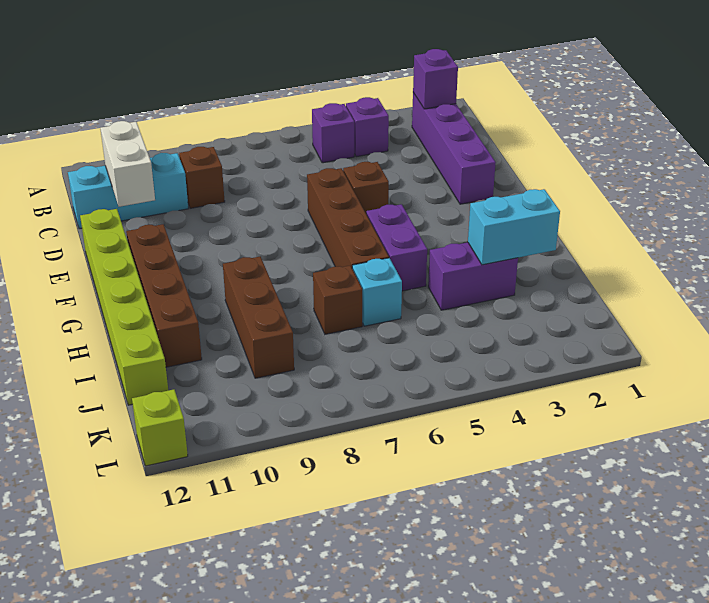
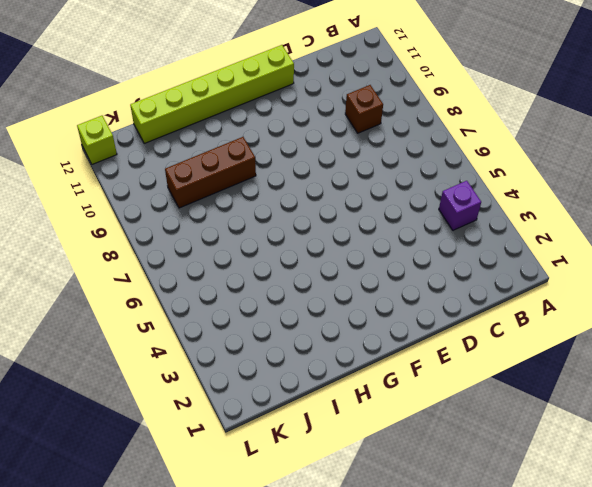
none -> purple 1x4 brick [412,93,496,204]
none -> purple 1x1 brick [312,103,354,163]
none -> cyan 1x3 brick [68,153,188,229]

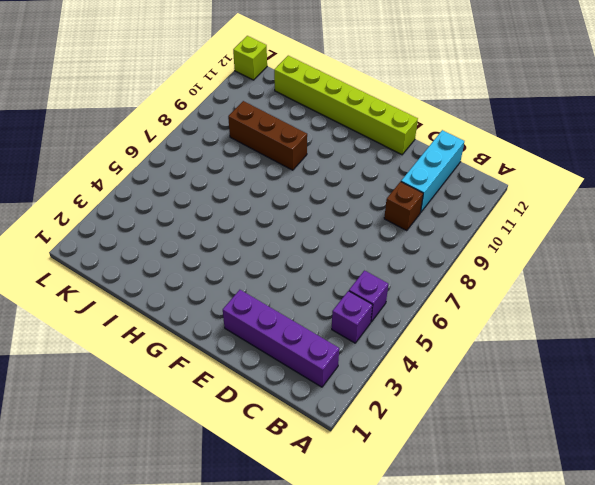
none -> brown 1x1 brick [343,162,389,213]
none -> brown 1x4 brick [307,168,389,267]
none -> brown 1x4 brick [126,224,202,367]

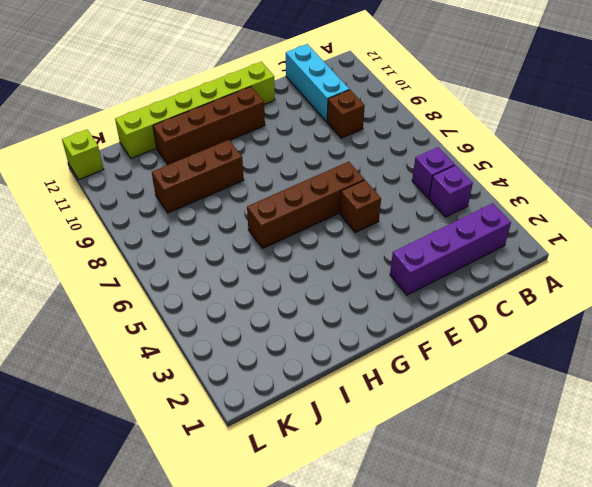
none -> purple 1x2 brick [366,204,427,291]
none -> purple 1x2 brick [428,242,518,310]
none -> cyan 1x1 brick [352,258,402,326]

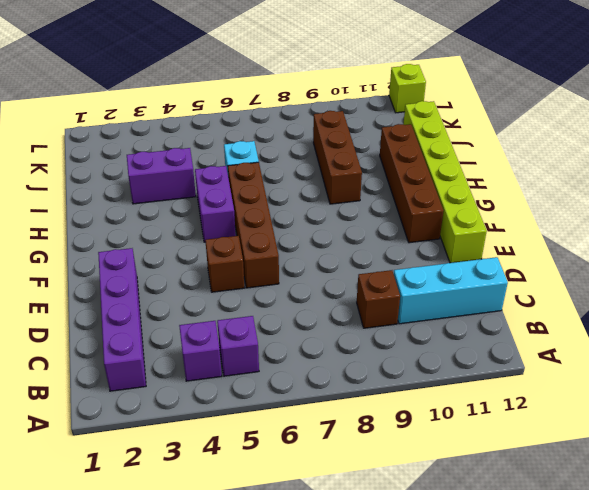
none -> brown 1x1 brick [313,266,362,334]
none -> purple 1x1 brick [413,49,458,109]
none -> white 1x2 brick [100,121,155,207]

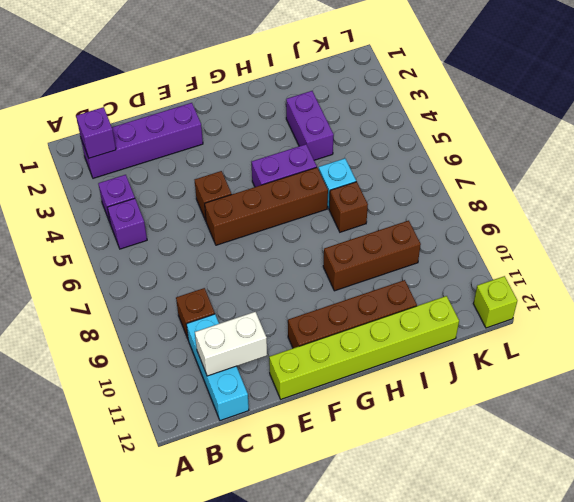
none -> cyan 1x2 brick [468,189,560,265]

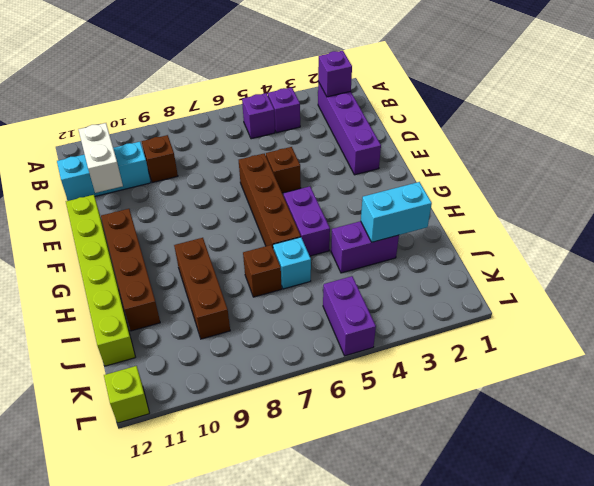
purple 1x2 brick [323,276,376,356] -> none

